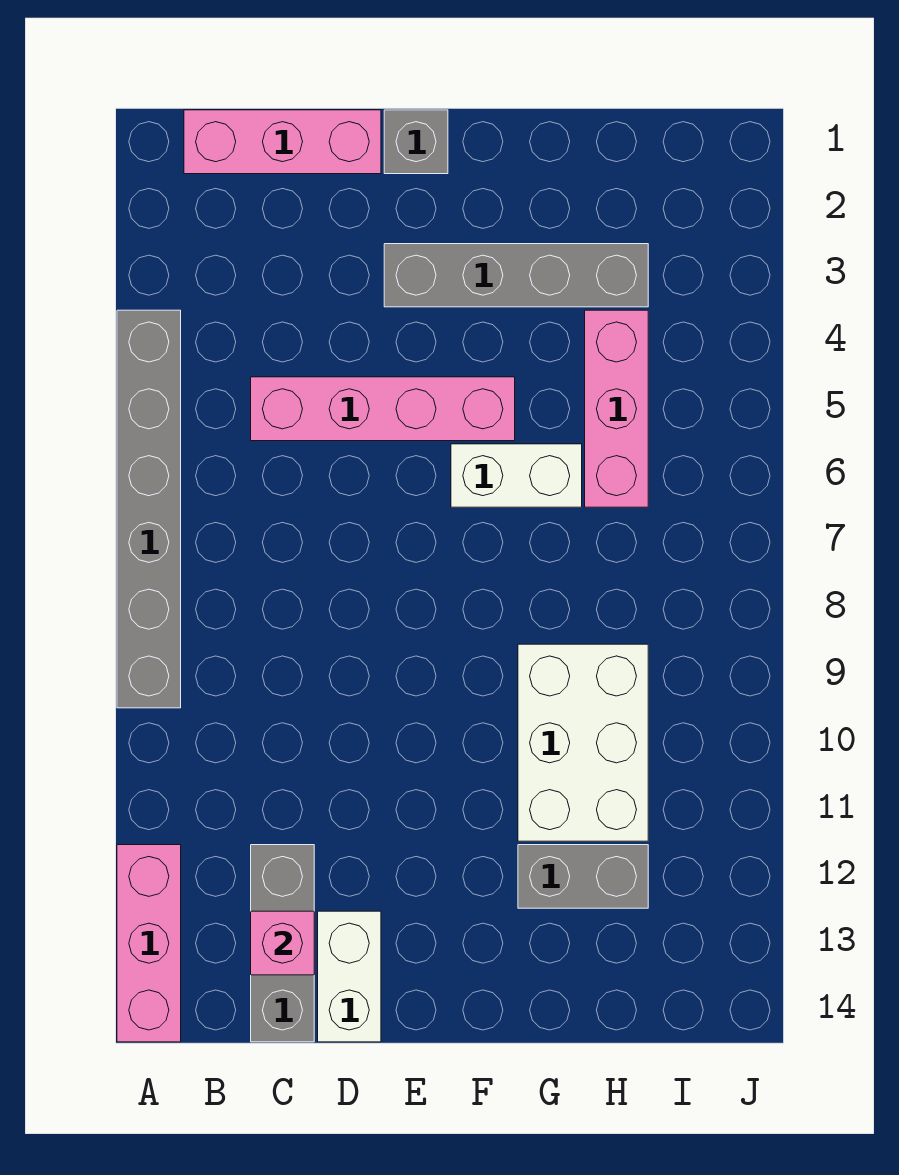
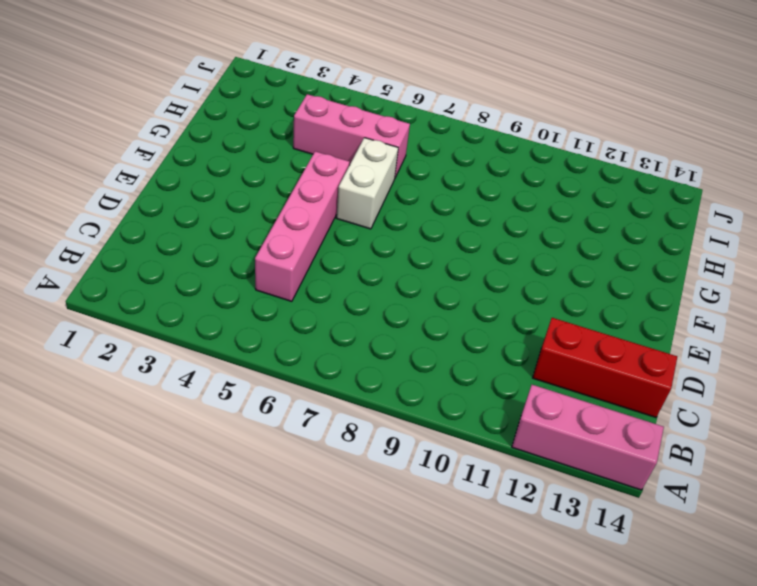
red 1x3 brick [533,318,677,417] -> grey 1x3 brick [251,845,314,1042]
none -> grey 1x6 brick [117,310,181,708]
none -> pink 1x3 brick [184,110,381,174]
none -> white 1x2 brick [318,911,381,1042]

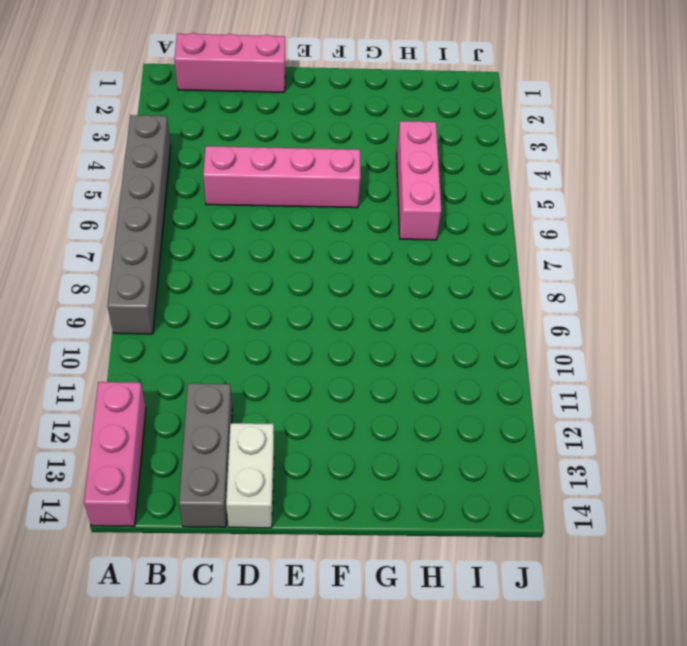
none -> grey 1x1 brick [384,110,448,174]
none -> grey 1x4 brick [384,244,648,307]
none -> white 1x2 brick [451,444,582,507]

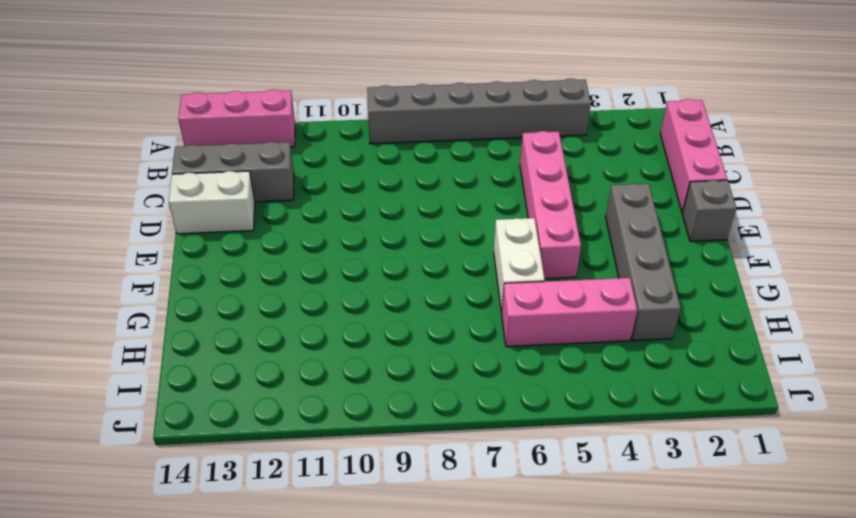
none -> white 2x3 brick [518,644,648,841]
none -> grey 1x2 brick [518,845,648,908]
none -> pink 1x1 brick [251,911,314,975]

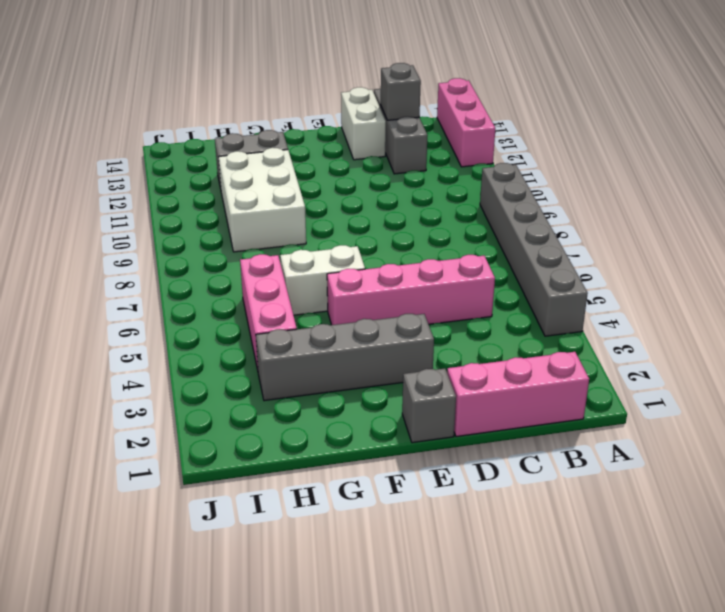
grey 1x1 brick [381,63,421,120] -> pink 1x1 brick [251,911,314,975]

